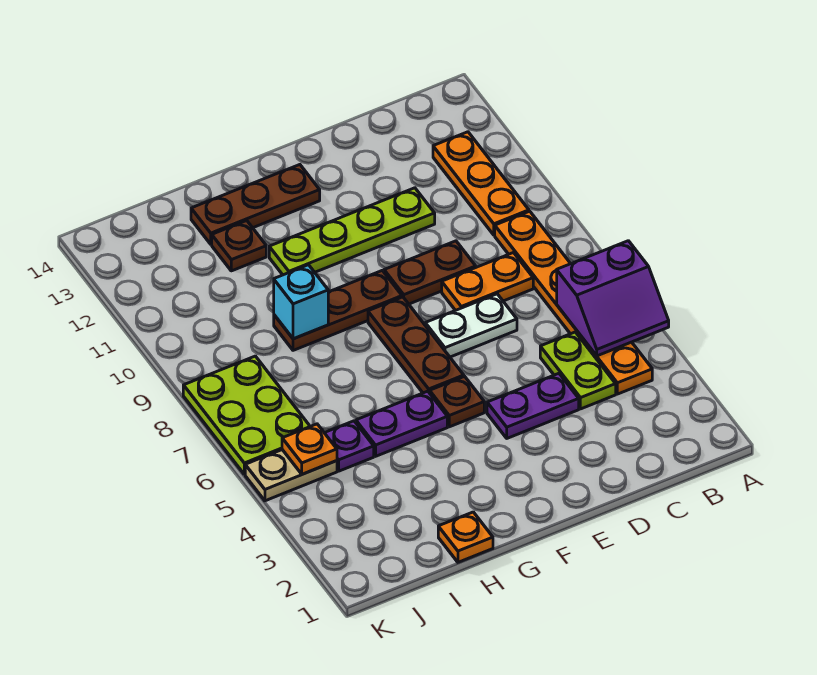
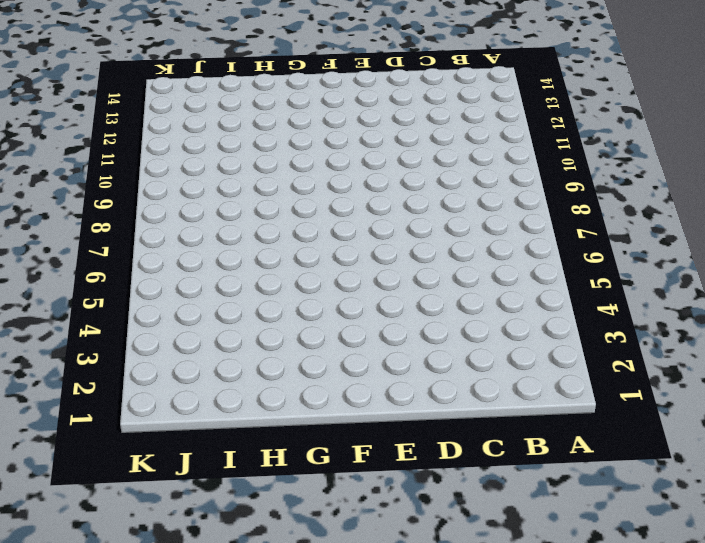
none -> orange 1x6 plate [495,211,652,394]
none -> orange 1x3 plate [433,132,529,235]
none -> lime 1x2 plate [540,332,616,409]

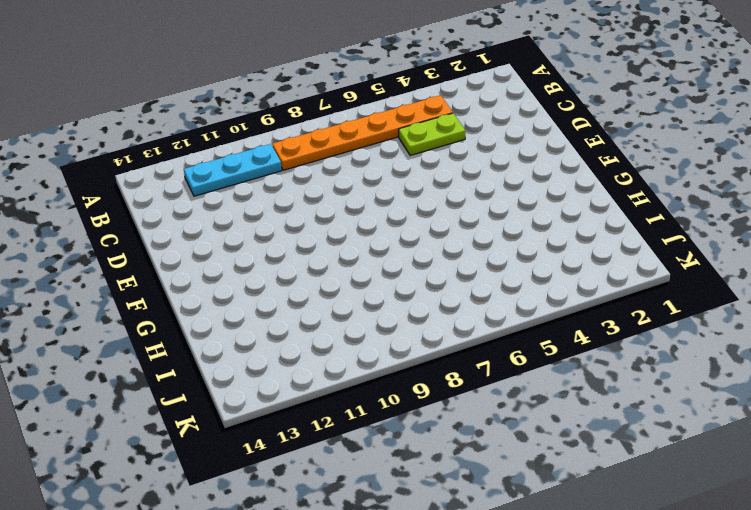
cyan 1x3 plate [184,144,282,196] -> orange 1x3 plate [433,132,529,235]
none -> orange 1x2 plate [442,253,533,310]
none -> purple 1x2 plate [487,373,579,438]
none -> white 1x2 plate [425,294,517,357]

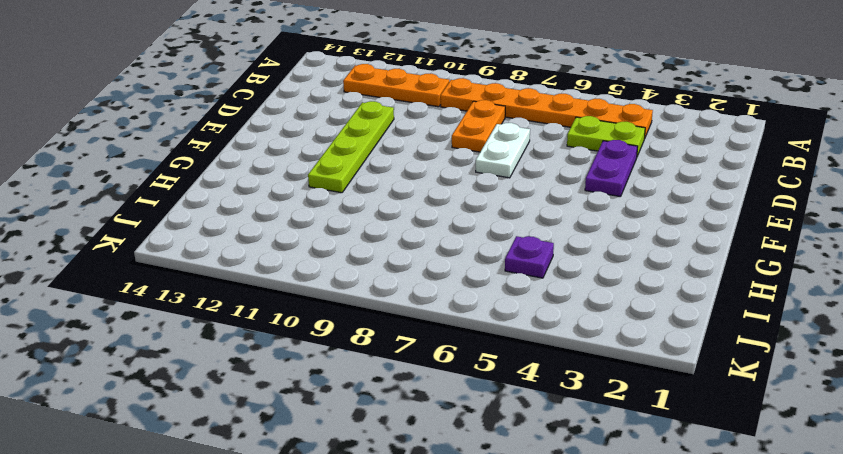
none -> brown 1x2 plate [384,241,476,304]
none -> brown 1x1 plate [430,376,484,427]
none -> brown 1x3 plate [368,297,464,393]

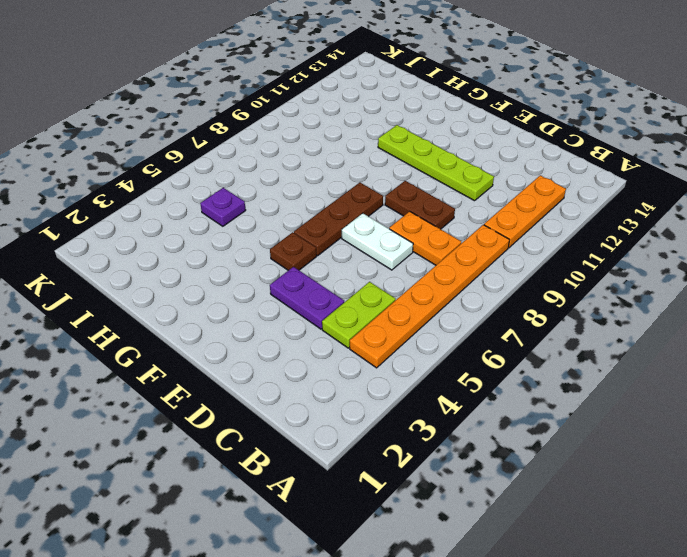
none -> brown 1x3 plate [274,271,402,350]
none -> brown 1x3 plate [191,165,320,244]
none -> purple 1x2 plate [356,391,447,456]

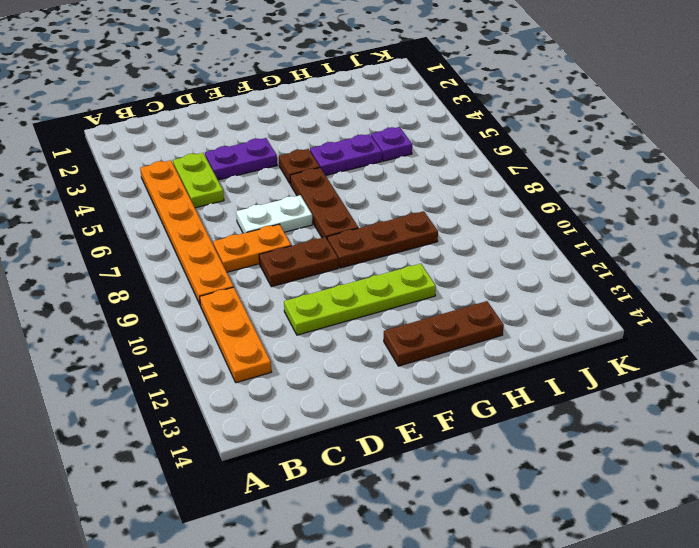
none -> orange 1x1 plate [438,512,493,562]
none -> brown 1x1 plate [212,221,266,271]
none -> tan 1x2 plate [245,450,337,501]

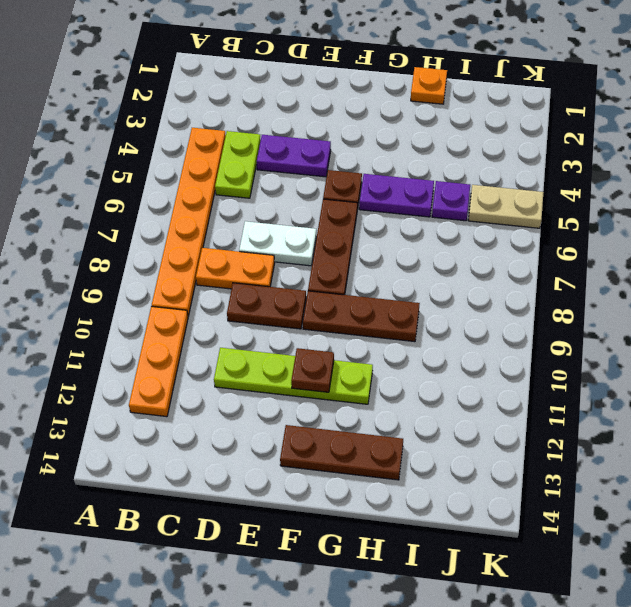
brown 1x1 plate [291,348,334,392] -> brown 1x1 plate moved to [212,221,266,271]
none -> lime 2x3 plate [183,356,310,474]
none -> purple 2x2 slope [557,241,669,356]
none -> cyan 1x1 brick [274,265,328,339]

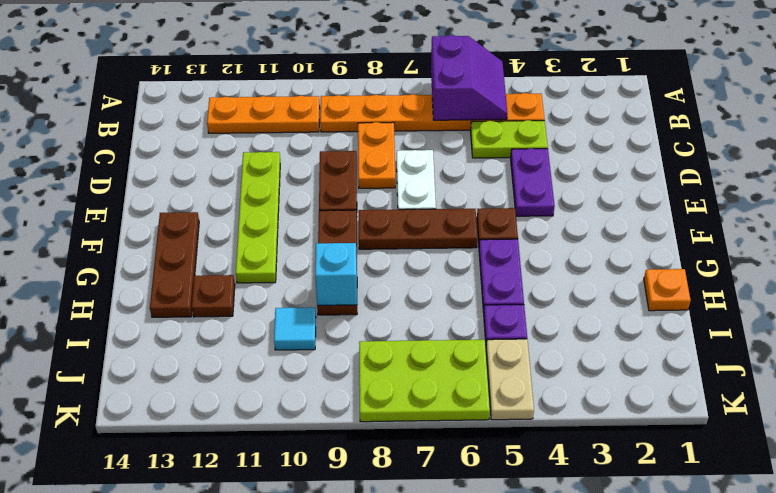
cyan 1x1 tile [274,307,316,350] -> none
none -> orange 1x1 plate [282,424,337,474]

